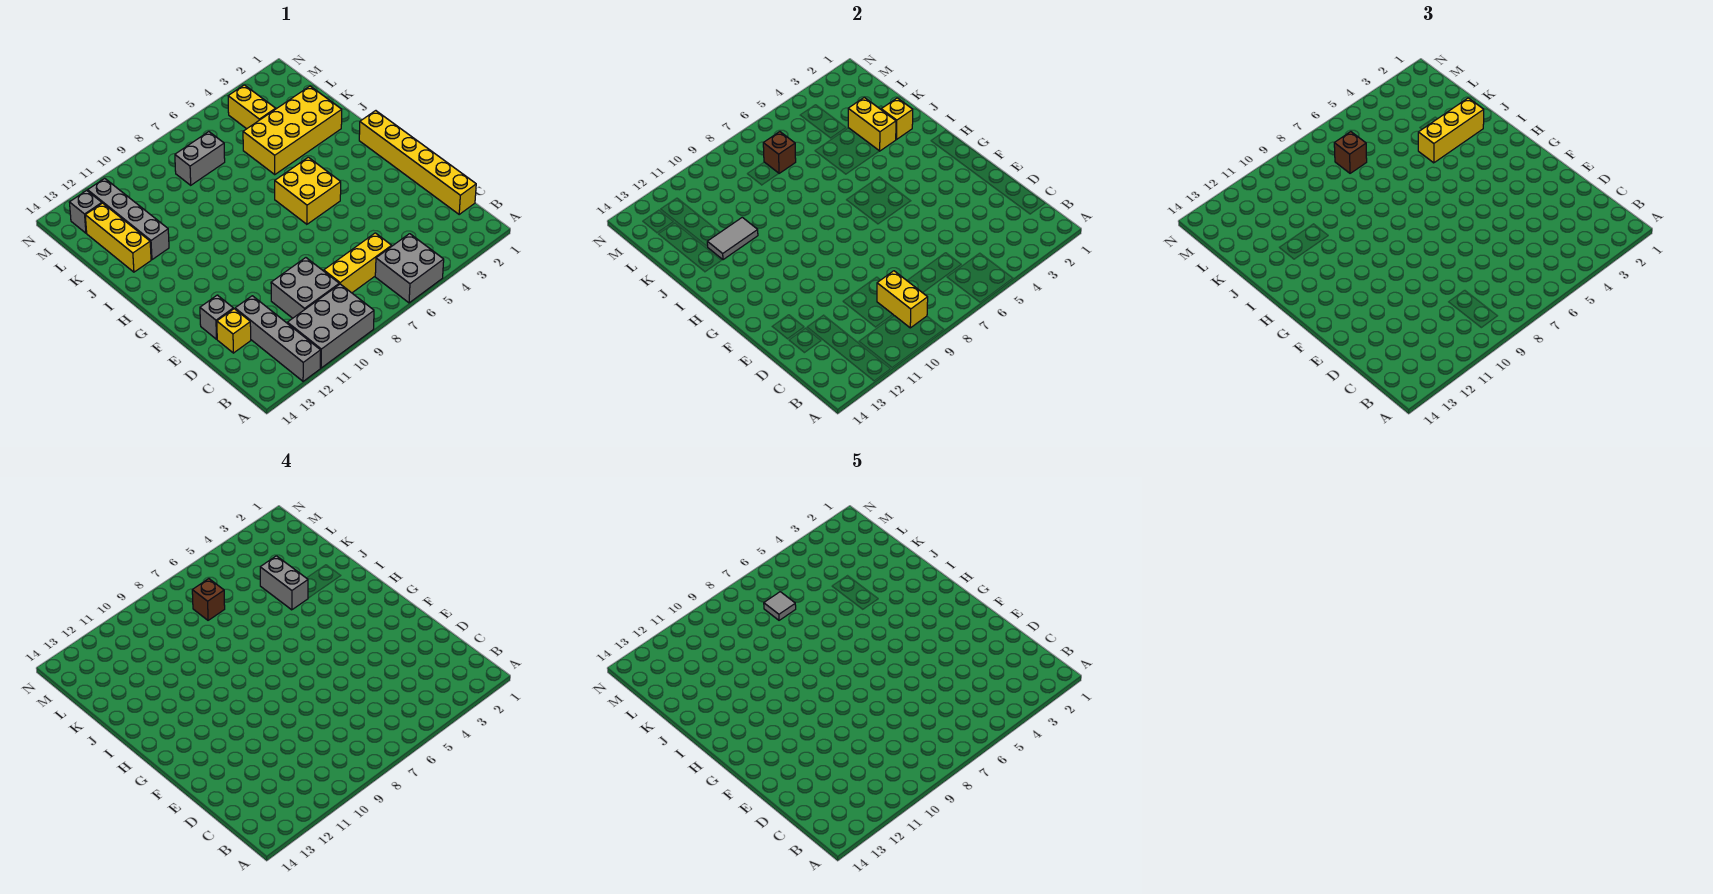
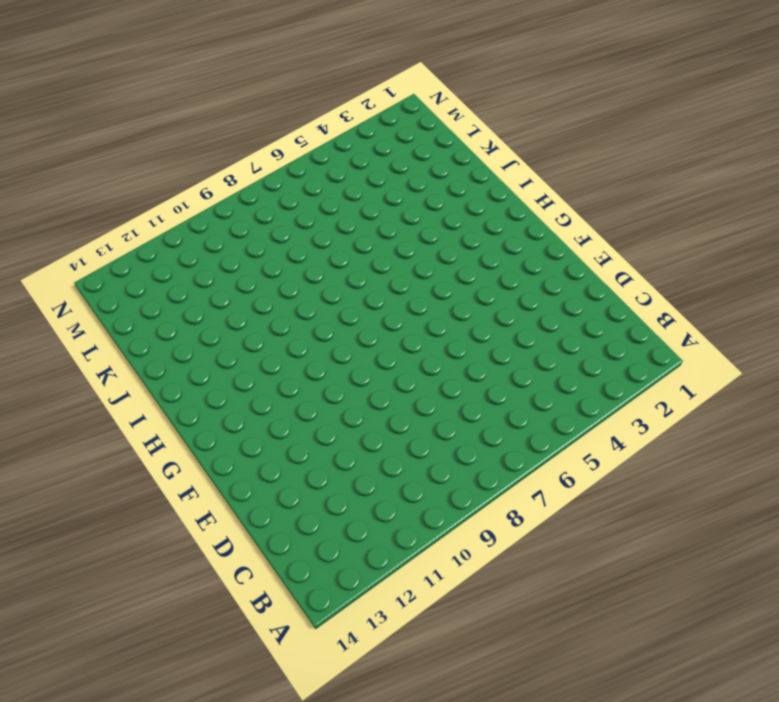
none -> grey 2x2 brick [375,234,444,303]
none -> grey 2x3 brick [287,284,374,368]
none -> grey 1x4 brick [235,296,321,381]

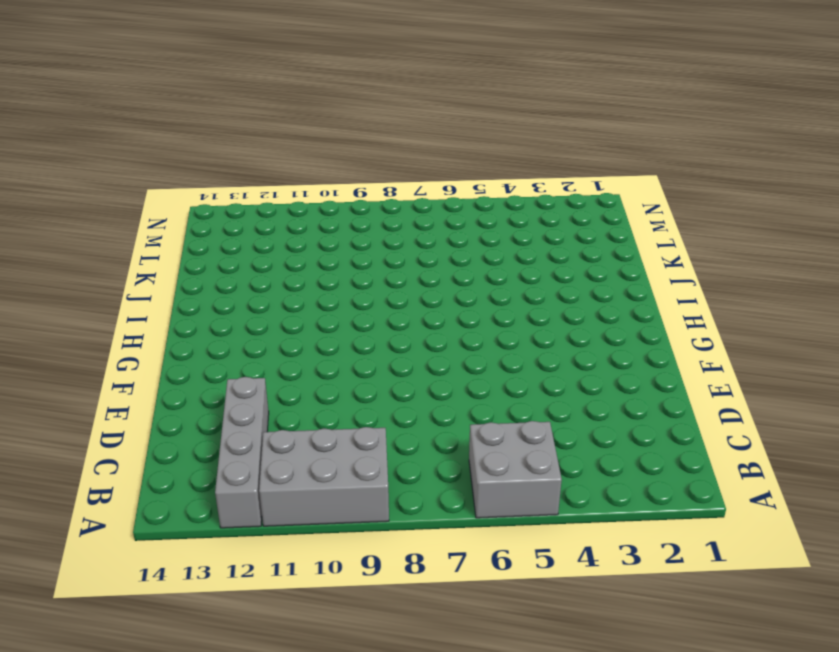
none -> yellow 1x6 brick [359,111,476,214]
none -> yellow 1x3 brick [324,233,392,293]
none -> grey 2x2 brick [271,258,339,318]

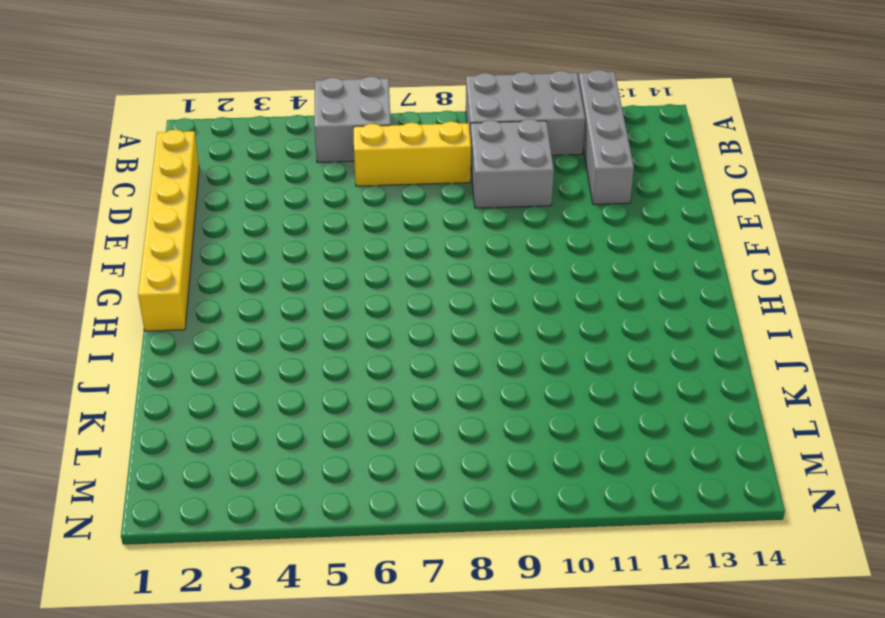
none -> yellow 1x1 brick [217,309,251,353]
none -> grey 1x1 brick [200,295,233,339]
none -> yellow 2x2 brick [275,157,341,224]

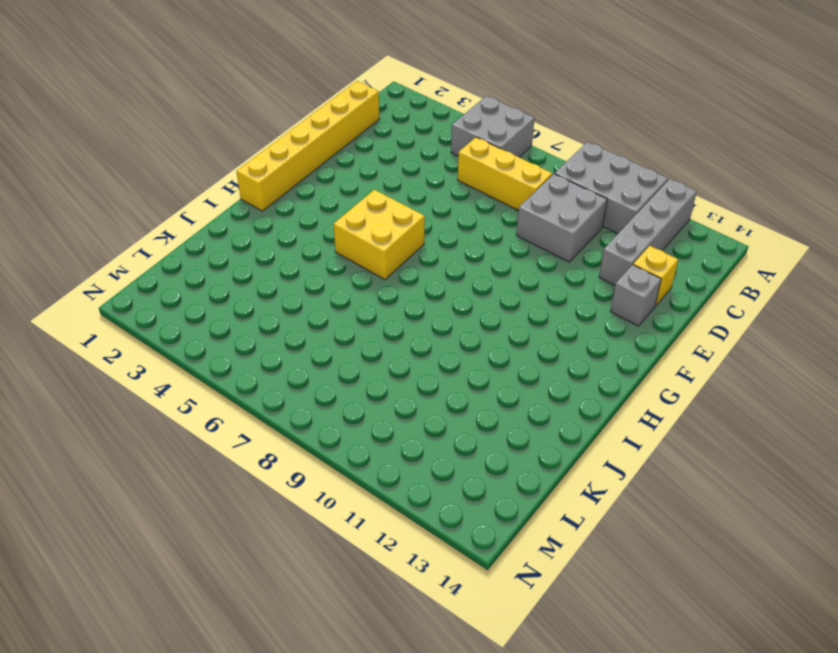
none -> yellow 2x4 brick [243,86,342,174]
none -> grey 1x4 brick [88,178,169,260]
none -> yellow 1x3 brick [85,203,151,272]

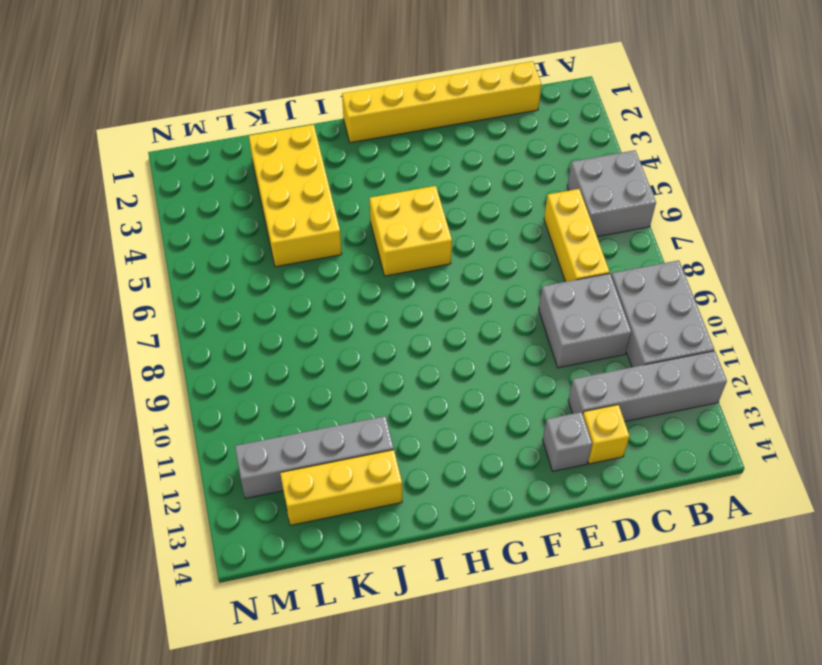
none -> yellow 1x2 brick [228,85,276,129]
none -> grey 1x2 brick [175,132,225,185]
none -> grey 1x1 brick [69,190,102,233]

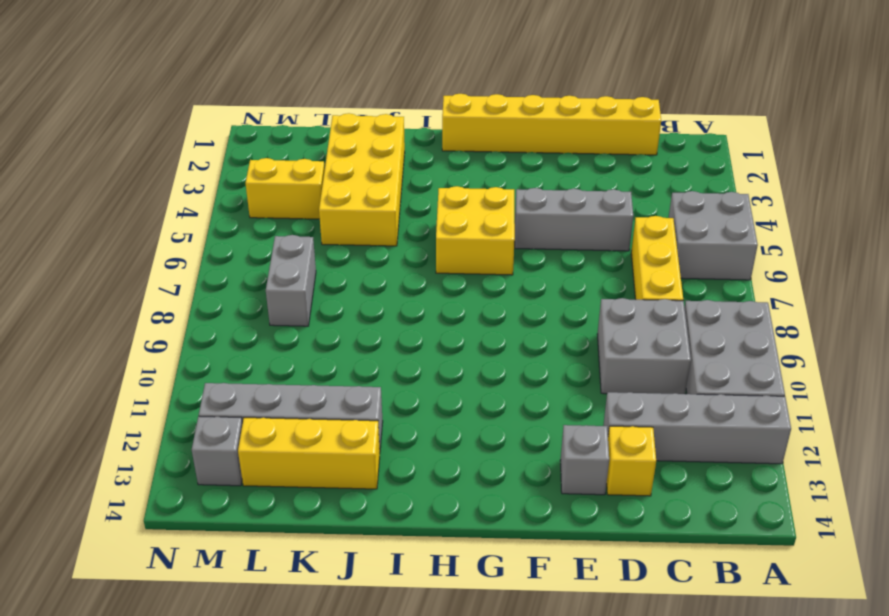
grey 1x3 brick [515,188,633,251] -> none
none -> yellow 1x2 brick [877,271,928,328]
none -> yellow 1x1 brick [881,98,913,140]
none -> yellow 1x2 brick [848,97,896,151]

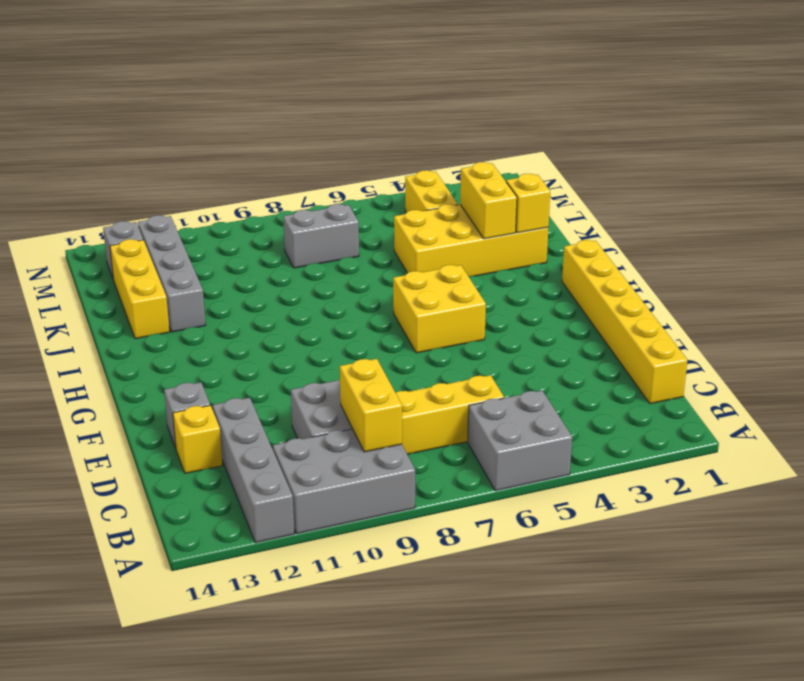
none -> grey 1x2 tile [707,217,758,260]
none -> brown 1x1 brick [763,132,796,173]
none -> yellow 1x3 brick [1418,98,1484,163]

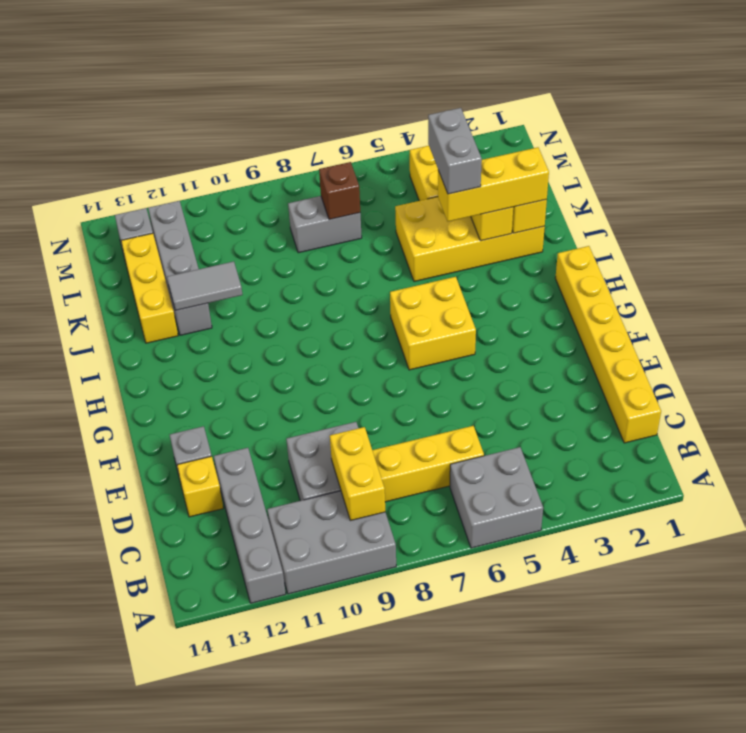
none -> brown 1x1 brick [1334,132,1367,173]
none -> brown 1x1 brick [192,579,225,620]
none -> grey 1x1 tile [764,592,796,620]

